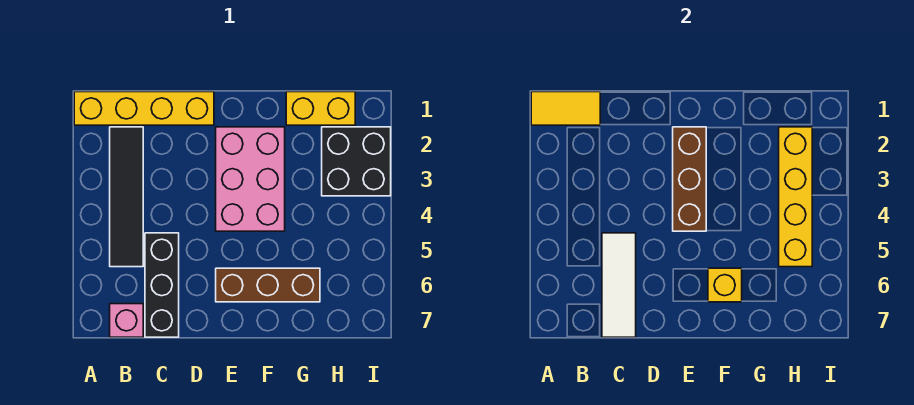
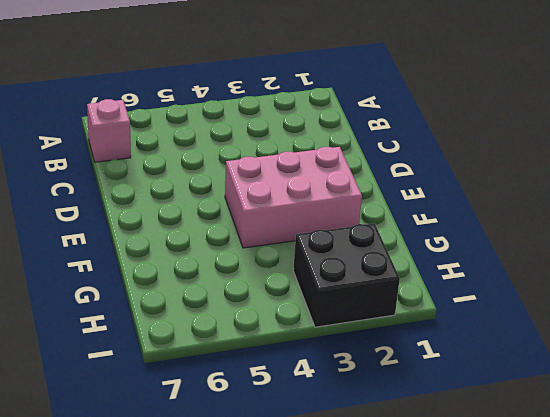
none -> yellow 1x4 brick [74,92,214,125]
none -> black 1x4 tile [110,127,143,267]
none -> black 1x3 brick [145,233,179,337]

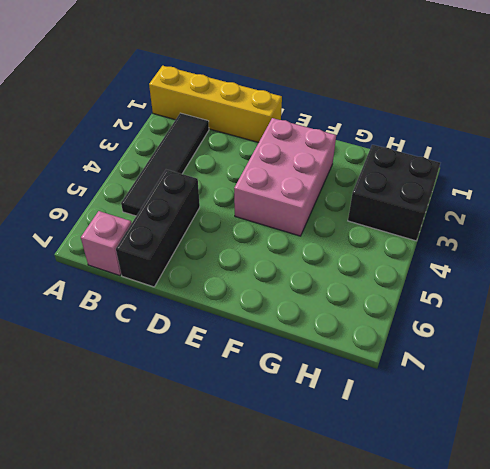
none -> brown 1x3 brick [216,268,320,302]
none -> yellow 1x2 brick [286,92,355,125]
none -> yellow 1x2 tile [531,92,600,125]

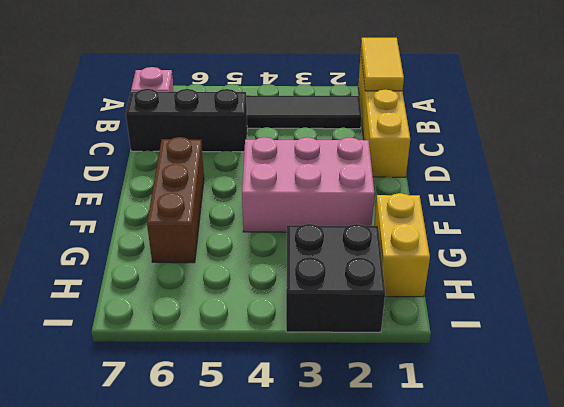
none -> white 1x3 tile [602,233,636,337]
none -> brown 1x3 brick [673,127,706,231]
none -> yellow 1x1 brick [708,268,742,302]

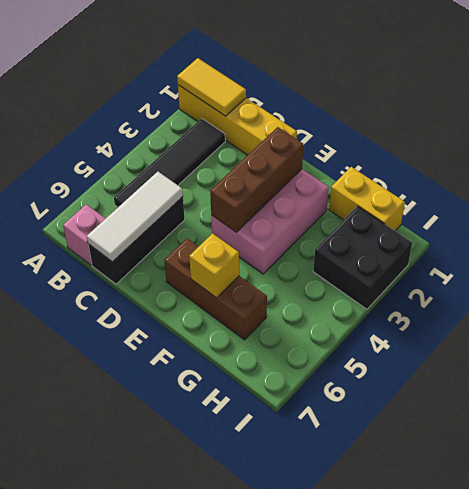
none -> yellow 1x4 brick [779,127,812,267]

